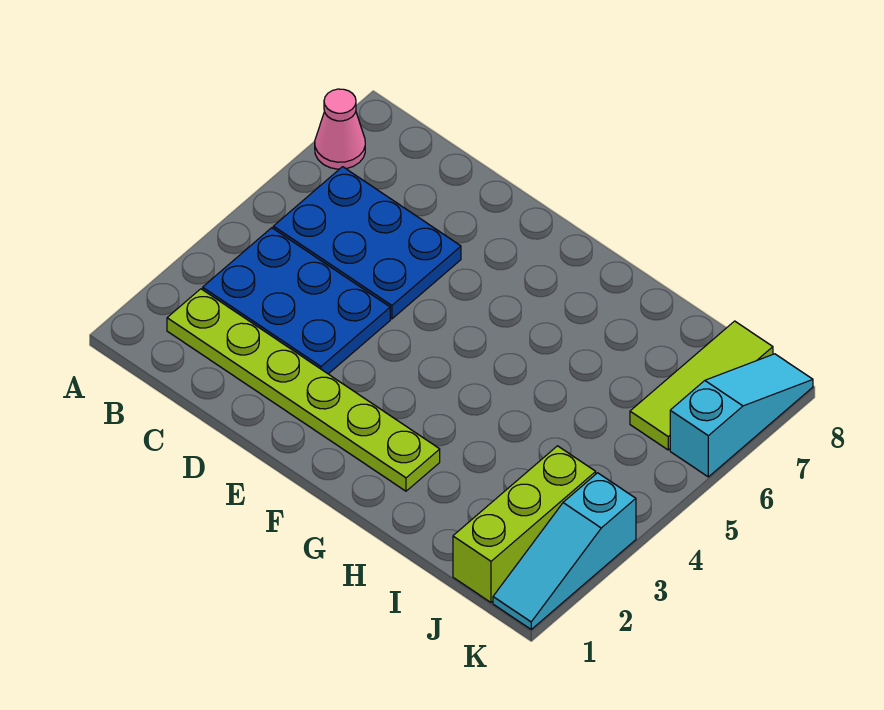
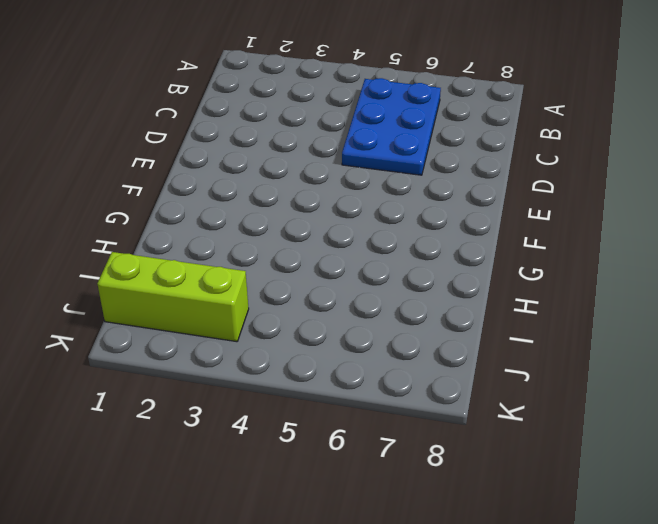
none -> pink 1x1 cone [315,89,365,169]
none -> lime 1x6 plate [167,289,440,491]

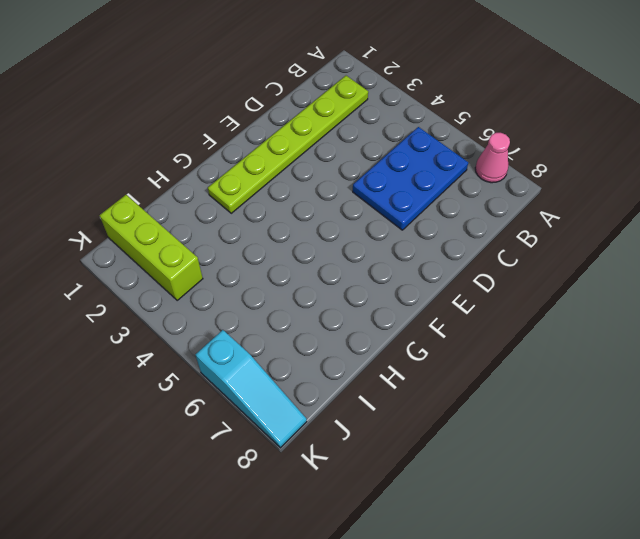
none -> blue 2x3 plate [203,228,390,374]
none -> lime 1x3 tile [630,321,773,450]

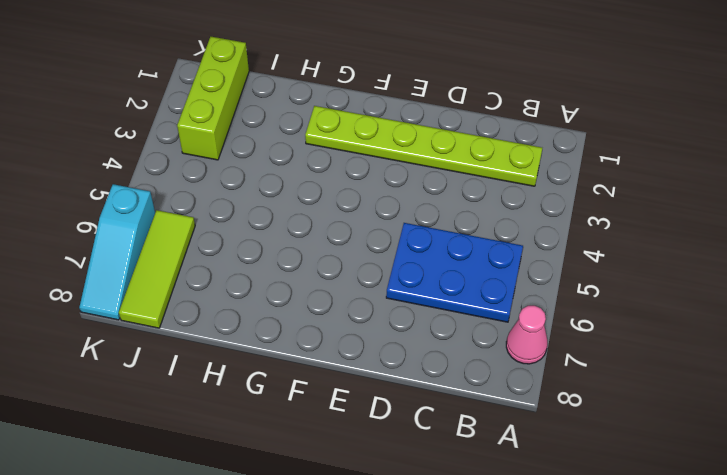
none -> blue 2x3 plate [203,228,390,374]
none -> cyan 1x3 slope [493,473,636,629]

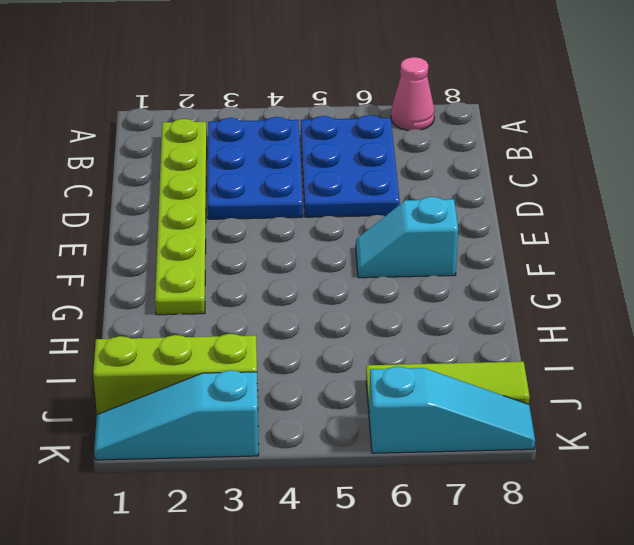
cyan 1x2 slope [356,197,458,278] -> none

